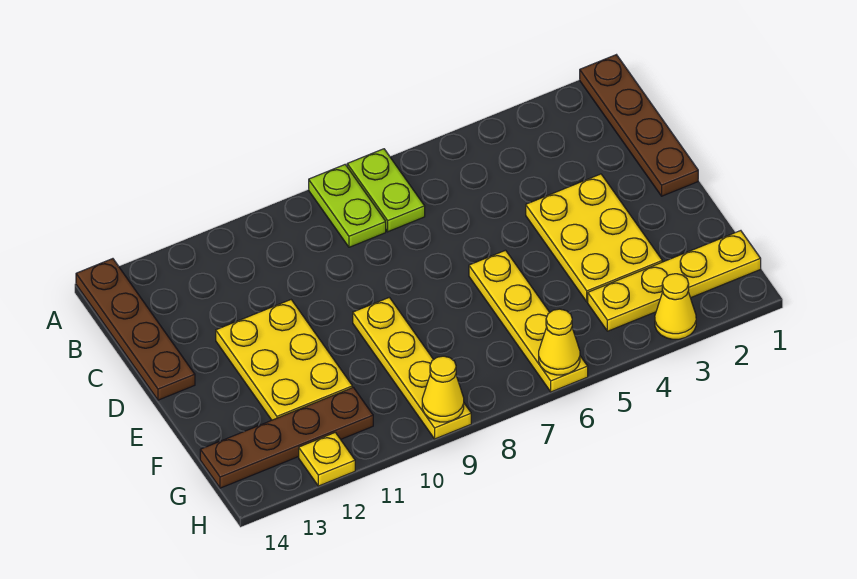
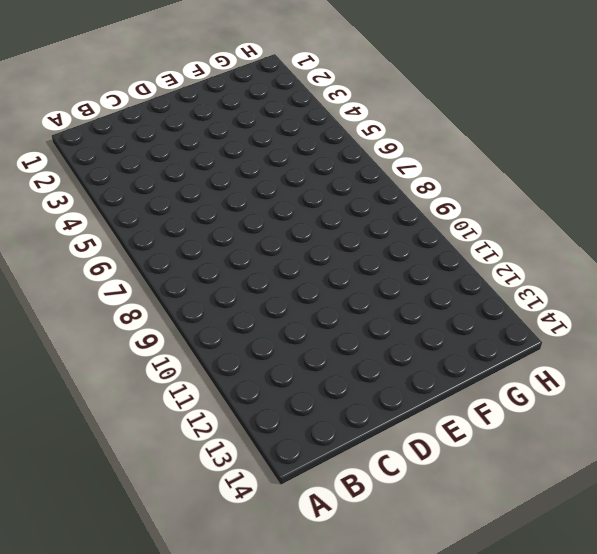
none -> brown 1x4 plate [580,55,698,196]
none -> lime 1x2 plate [347,149,425,232]
none -> lime 1x2 plate [309,165,386,247]

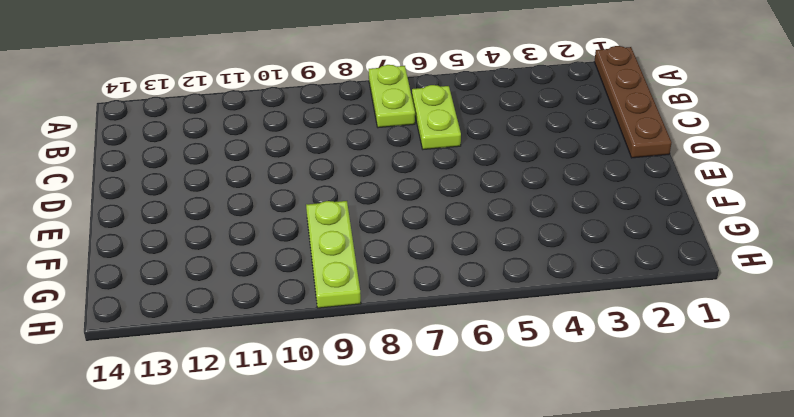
lime 1x2 plate [412,85,461,149] -> lime 1x2 plate moved to [309,165,386,247]
lime 1x3 plate [306,201,361,308] -> yellow 1x4 plate [353,297,471,439]
none -> brown 1x4 plate [76,259,195,400]
none -> yellow 2x3 plate [526,174,662,302]
none -> yellow 2x3 plate [216,300,352,420]

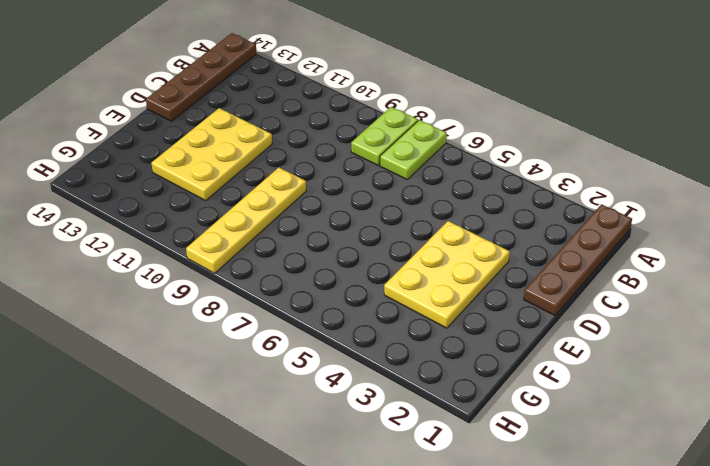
none -> yellow 1x4 plate [469,250,588,392]
none -> yellow 1x4 plate [588,231,761,331]
none -> brown 1x4 plate [200,387,373,488]

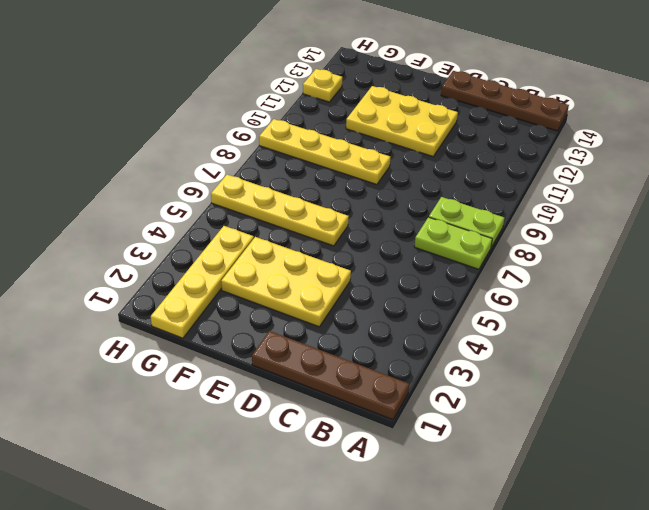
none -> brown 1x4 plate [200,387,373,488]
none -> yellow 1x1 cone [655,274,696,339]
none -> yellow 1x1 cone [539,309,580,375]

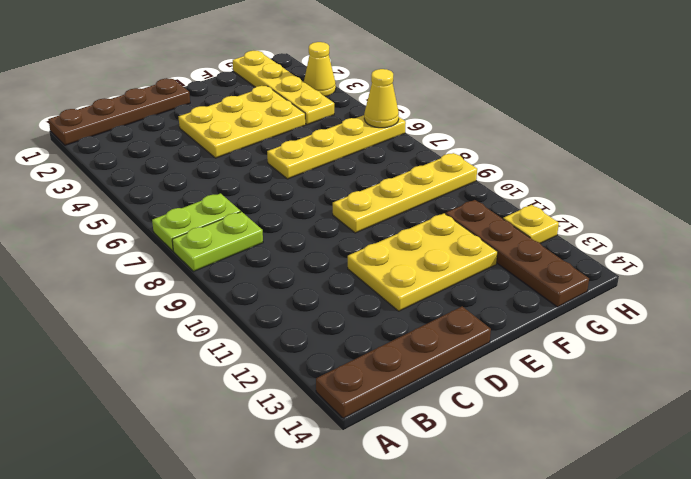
none -> yellow 1x1 cone [422,356,464,422]

